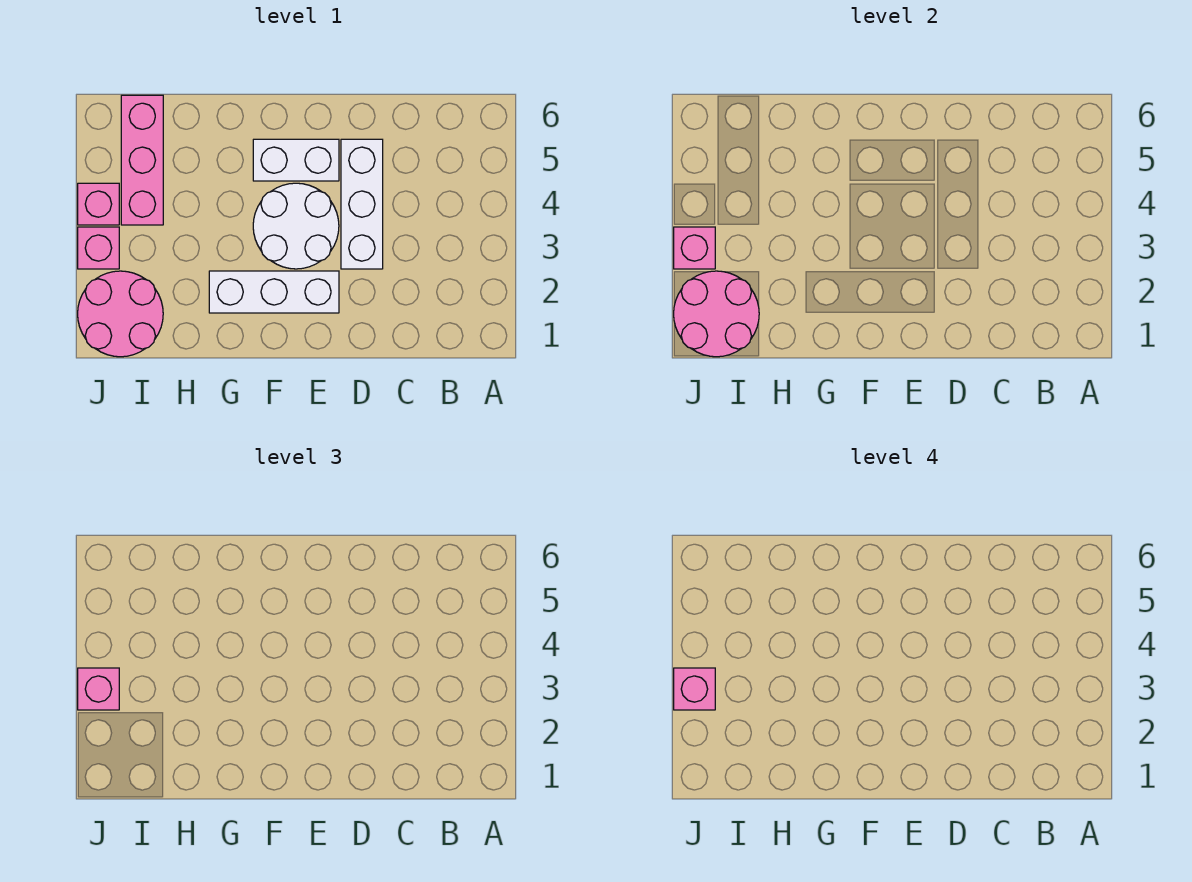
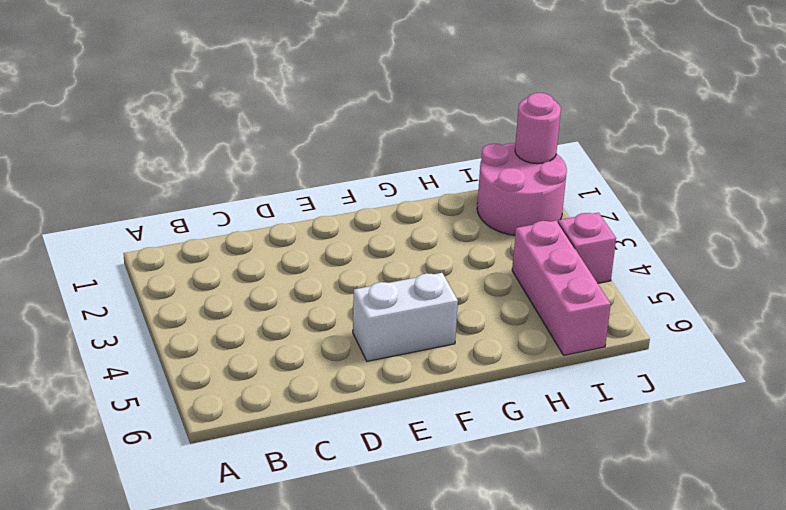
pink 1x1 round brick [515,93,561,164] -> pink 2x2 round brick [674,271,759,357]
none -> white 1x3 brick [341,139,383,269]
none -> white 1x3 brick [209,271,339,313]
none -> white 2x2 round brick [253,183,339,269]

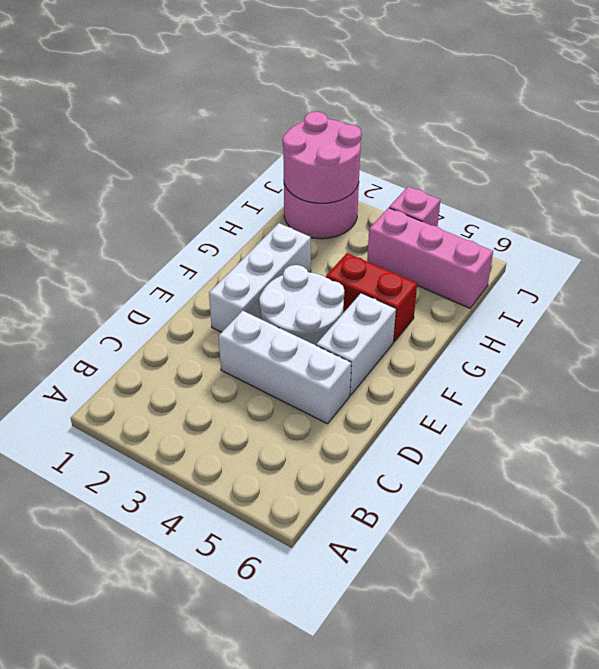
red 1x2 brick [326,253,417,342] -> none
none -> pink 1x1 brick [78,227,119,269]
none -> pink 1x1 brick [674,227,715,269]
none -> pink 1x1 brick [78,668,119,710]

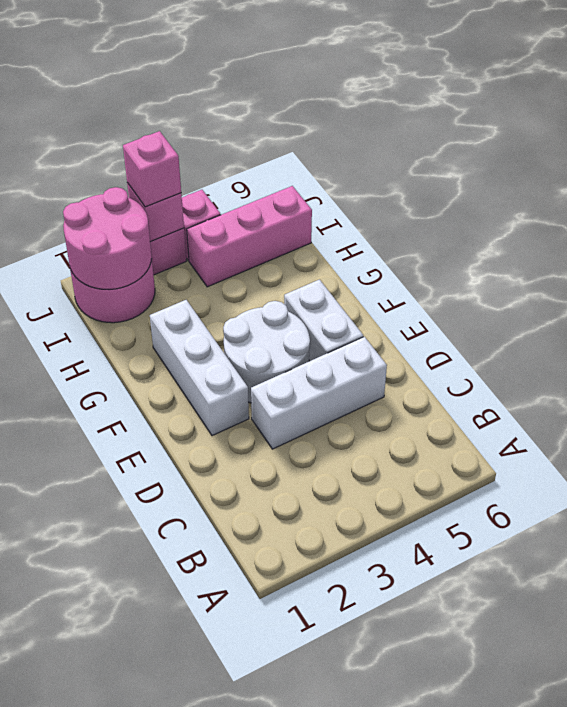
none -> pink 1x1 brick [674,668,715,710]

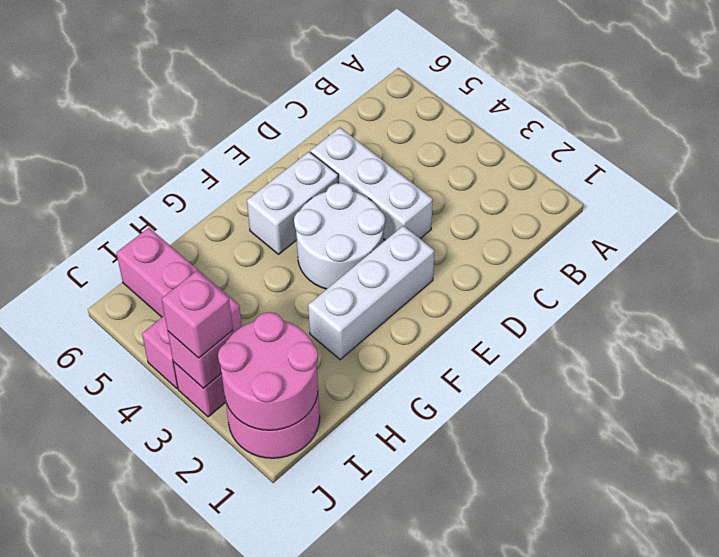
none -> pink 1x1 brick [674,668,715,710]

